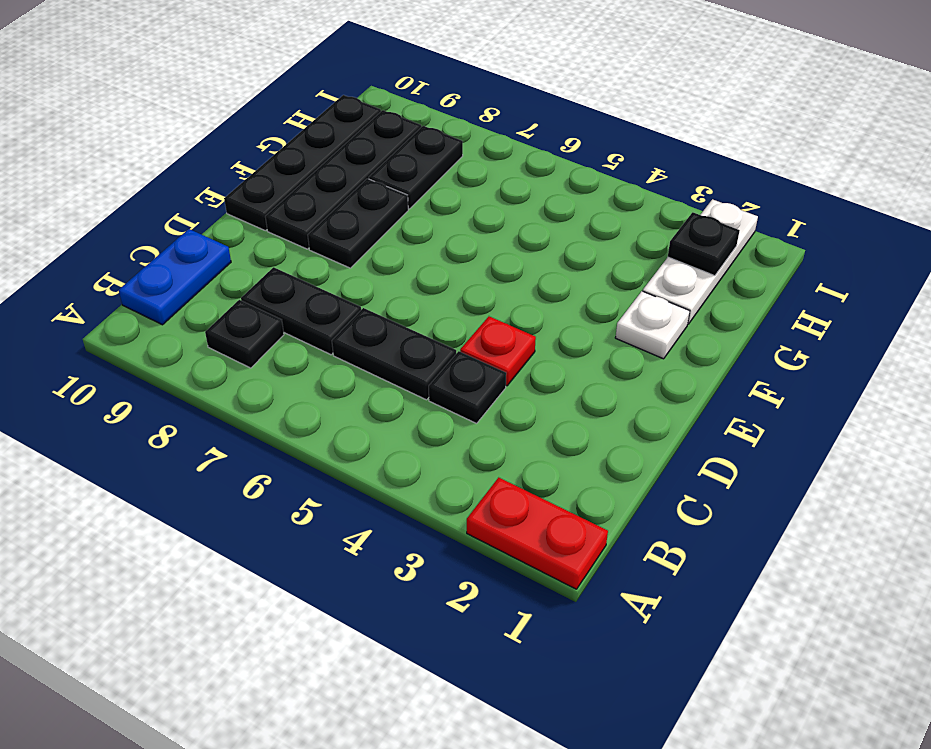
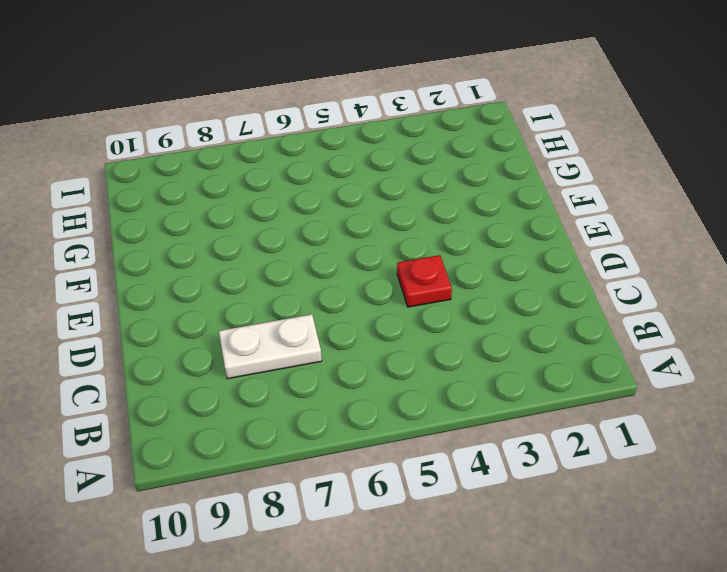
white 1x2 plate [219,314,322,379] -> black 1x2 plate [241,267,361,355]
none -> red 1x2 plate [467,477,608,589]
none -> black 1x1 plate [205,300,284,368]
none -> blue 1x2 plate [119,229,231,325]

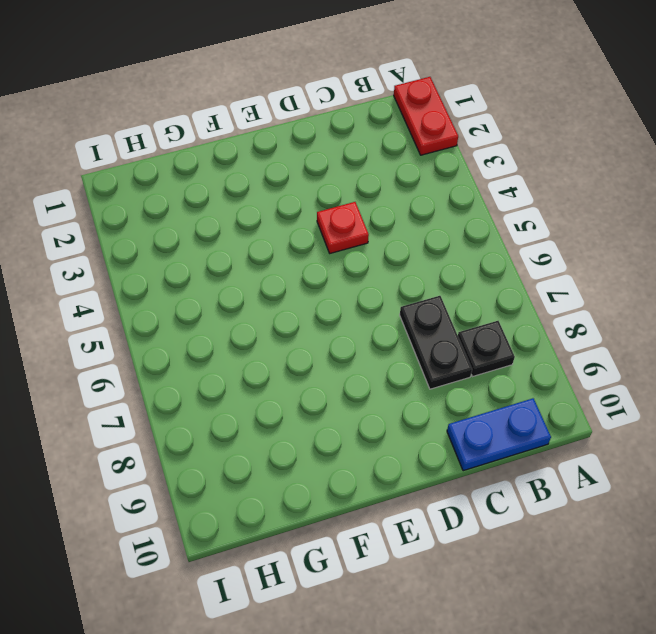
none -> black 1x1 plate [429,351,506,423]
none -> black 1x2 plate [332,308,456,400]
none -> black 1x2 plate [308,179,408,268]

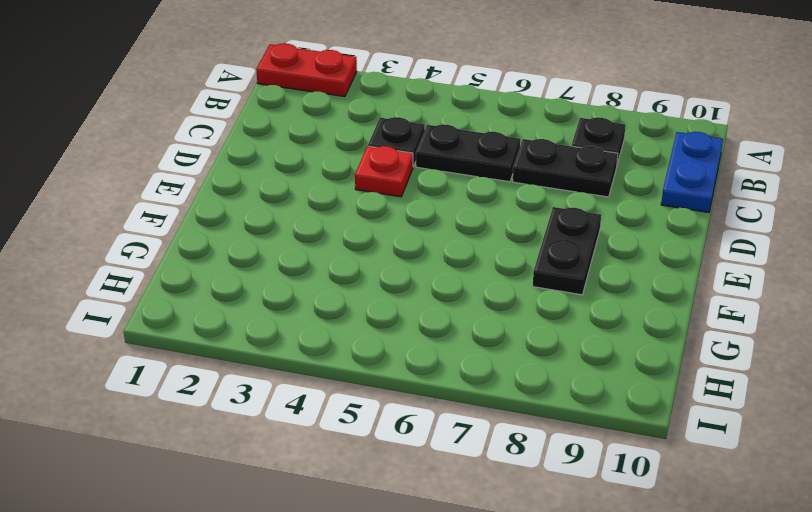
none -> black 1x4 plate [265,110,421,249]
none -> black 1x4 plate [224,95,381,231]
none -> white 1x1 plate [615,291,690,359]

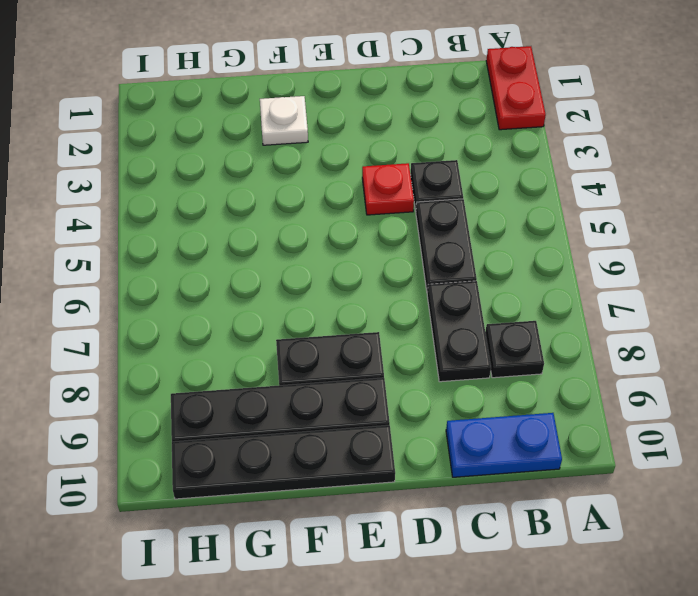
none -> white 1x3 plate [643,199,758,324]
none -> black 1x2 plate [369,126,463,209]
none -> black 1x1 plate [668,212,740,276]

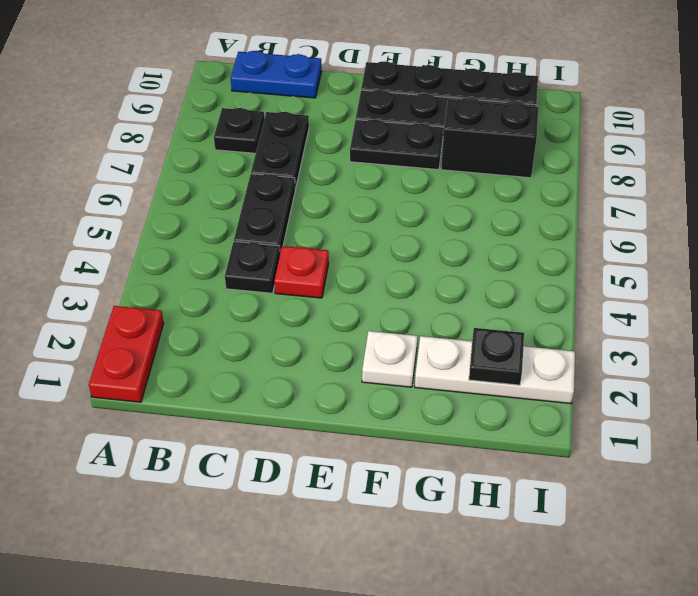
black 1x2 brick [441,99,538,178] -> black 1x2 plate [369,126,463,209]

